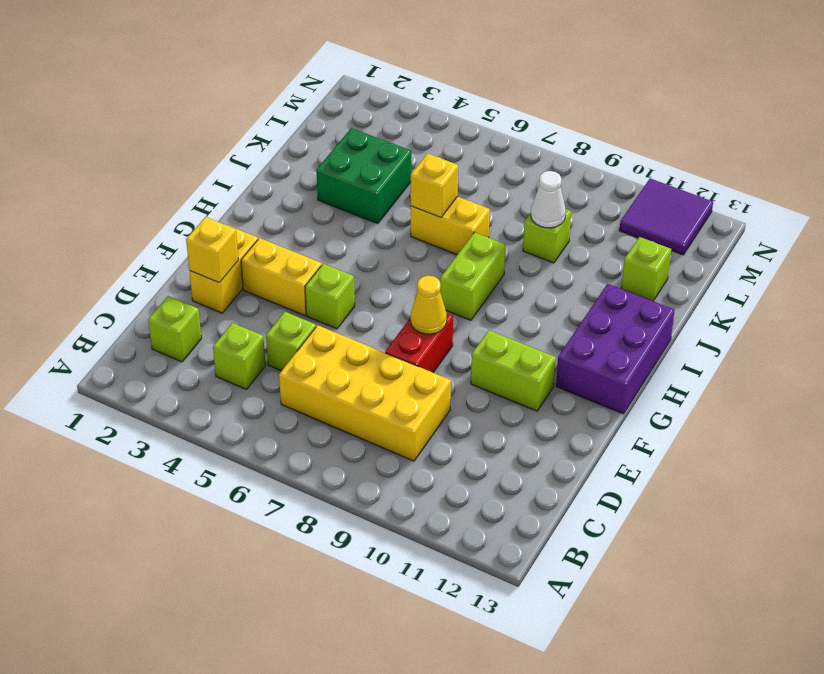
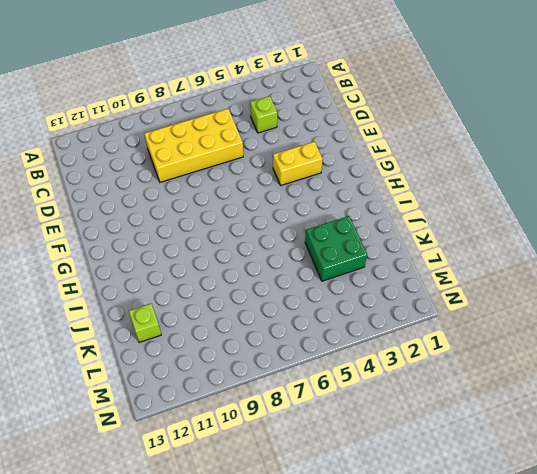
none -> lime 1x1 brick [148,296,201,362]
none -> lime 1x1 brick [266,312,316,371]
none -> yellow 1x2 brick [189,225,258,313]

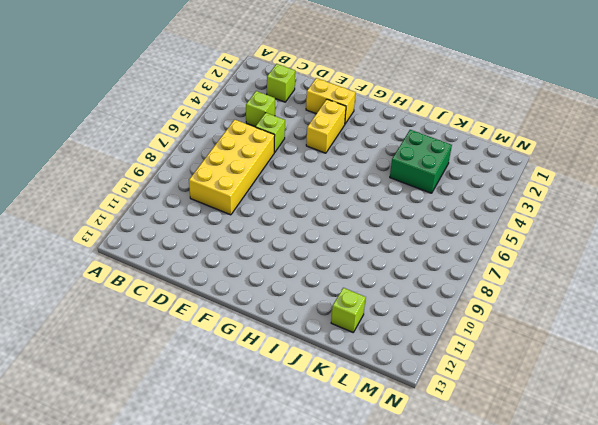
none -> red 1x2 brick [385,313,453,372]
none -> lime 1x1 brick [305,264,355,329]
none -> lime 1x2 brick [471,330,556,411]

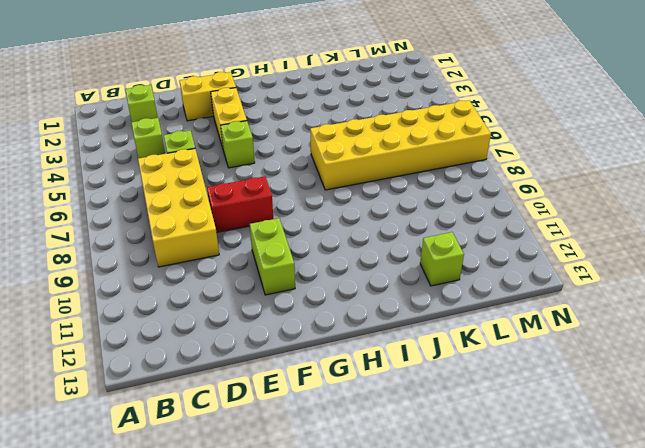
yellow 2x6 brick [310,100,491,190] -> yellow 1x2 brick [411,196,490,255]
none -> purple 2x3 brick [556,284,675,414]
none -> lime 1x2 brick [440,232,505,320]
none -> green 2x2 brick [316,128,412,224]

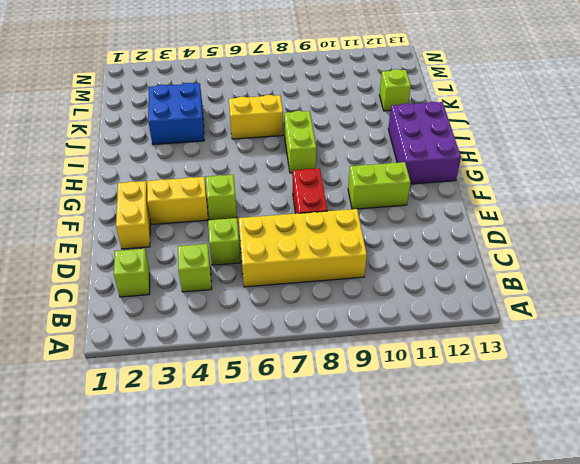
blue 2x2 brick [148,83,204,145] -> green 2x2 brick [316,128,412,224]
none -> lime 1x1 brick [523,209,571,263]
none -> purple 2x2 tile [619,179,713,255]
none -> yellow 1x1 brick [186,217,238,283]

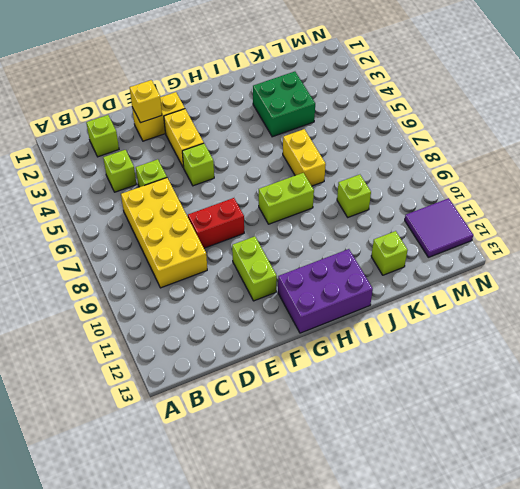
none -> yellow 1x1 cone [411,276,447,334]
none -> yellow 1x1 brick [411,153,458,217]
none -> white 1x1 cone [531,171,566,228]

